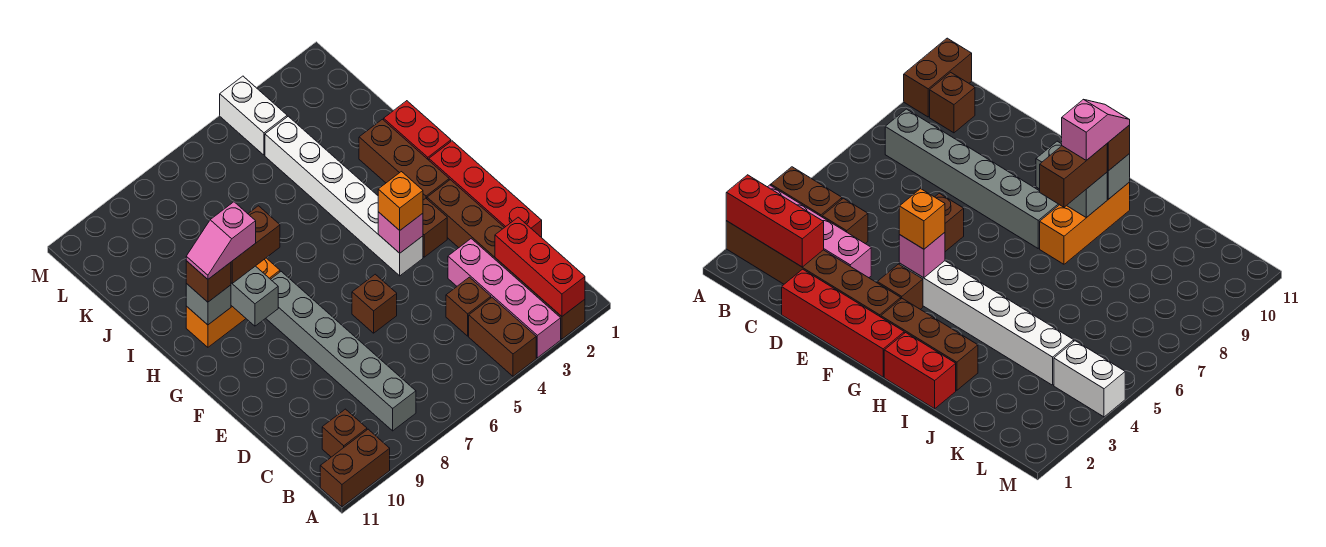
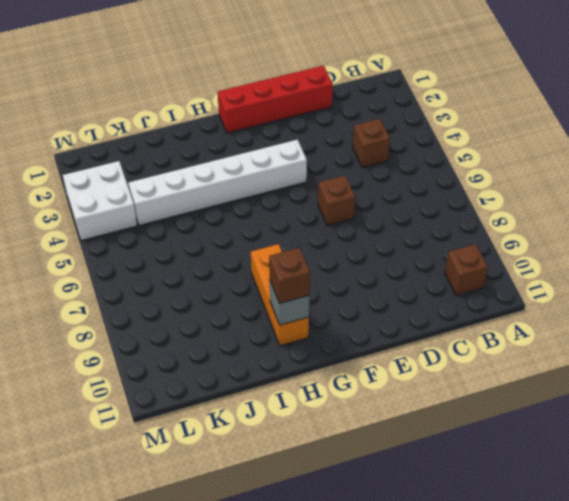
white 2x2 brick [63,161,137,241] -> white 1x2 brick [220,76,287,155]
none -> brown 1x6 brick [427,180,585,339]
none -> pink 1x4 brick [448,239,561,358]
none -> brown 1x2 brick [469,298,536,376]

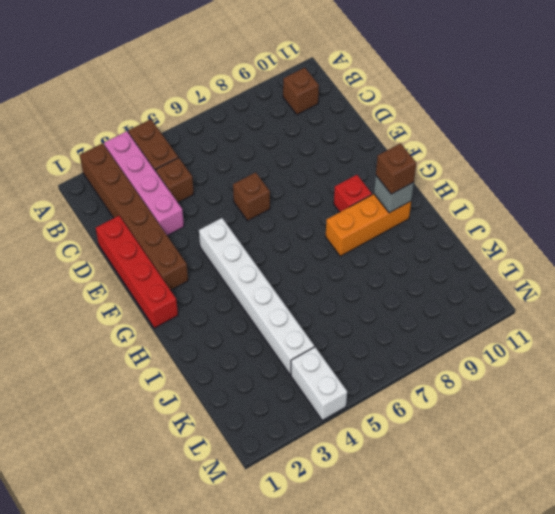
red 1x1 brick [334,175,372,212] -> none
none -> brown 1x2 brick [320,429,390,507]
none -> grey 1x6 brick [266,272,416,431]
none -> brown 1x1 brick [423,198,447,257]

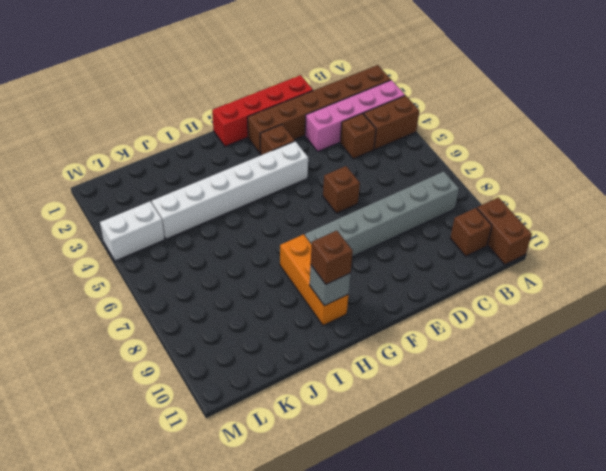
none -> brown 1x3 brick [359,119,449,200]
none -> red 1x2 brick [384,101,451,160]
none -> red 1x3 brick [495,217,585,316]

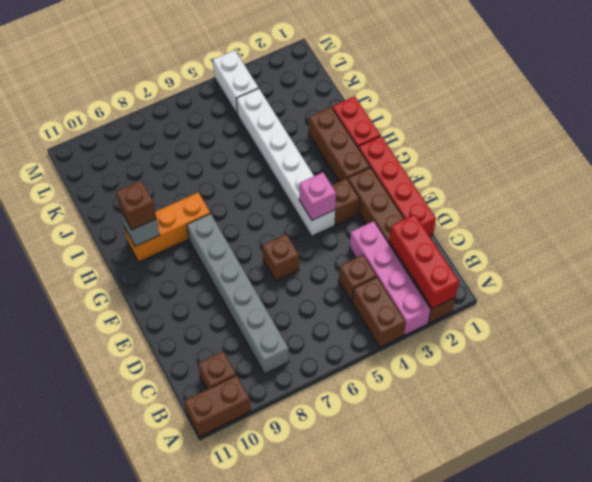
none -> grey 1x2 brick [231,266,278,326]
none -> orange 1x1 brick [378,172,423,230]
none -> brown 1x2 brick [231,206,280,284]

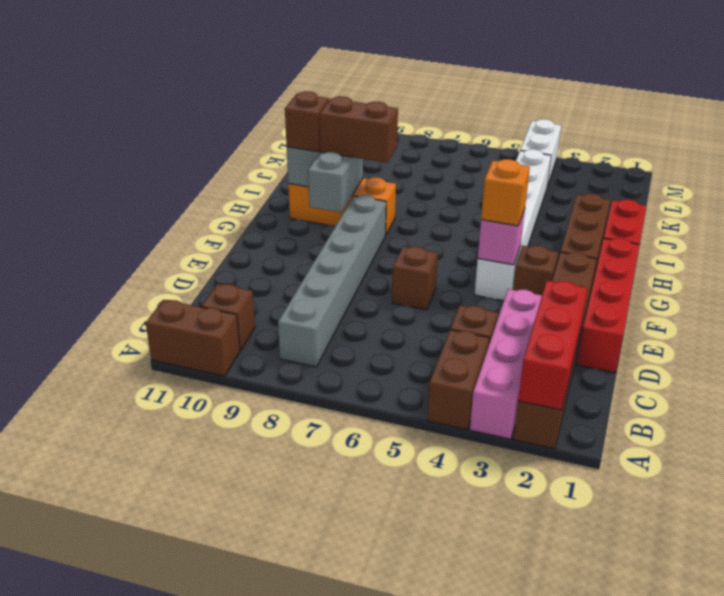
none -> pink 1x2 slope [186,202,256,279]

